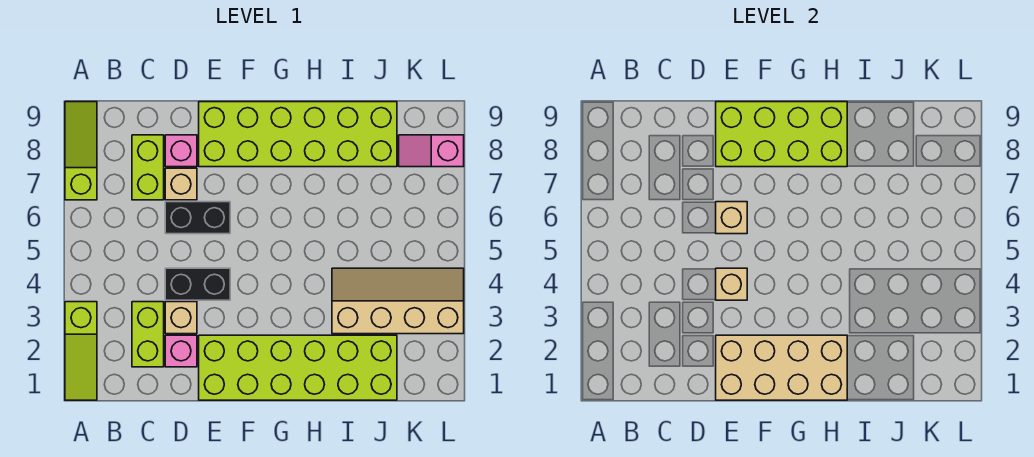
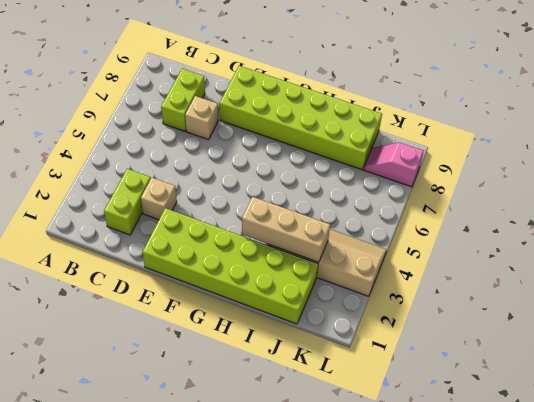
tan 1x3 brick [242,197,330,262] -> none
none -> lime 1x3 slope [65,302,97,400]
none -> lime 1x3 slope [65,102,97,200]
none -> pink 1x1 brick [165,335,197,367]

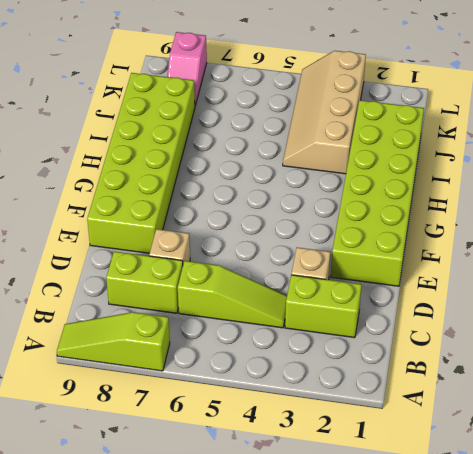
lime 1x3 slope [178,261,287,328] -> lime 1x3 slope moved to [65,302,97,400]
none -> pink 1x1 brick [165,335,197,367]
none -> black 1x2 brick [165,268,230,300]
none -> black 1x2 brick [165,202,230,234]

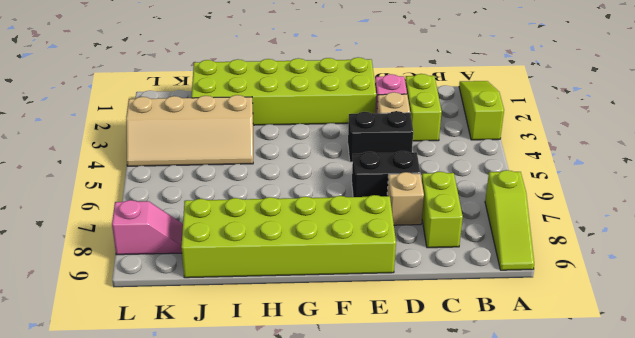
none -> pink 1x1 brick [165,135,197,167]
none -> tan 2x4 brick [716,335,847,400]
none -> tan 1x1 brick [716,268,747,300]

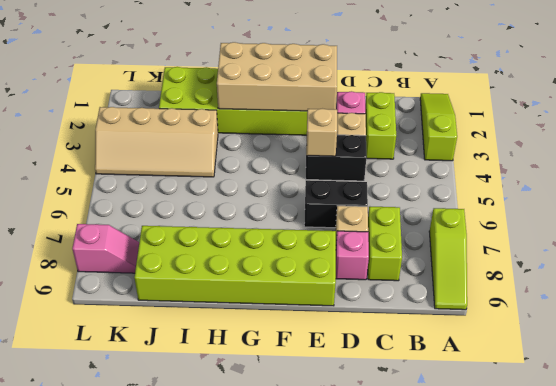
none -> tan 1x1 brick [716,202,747,234]
none -> lime 2x4 brick [716,102,847,167]

